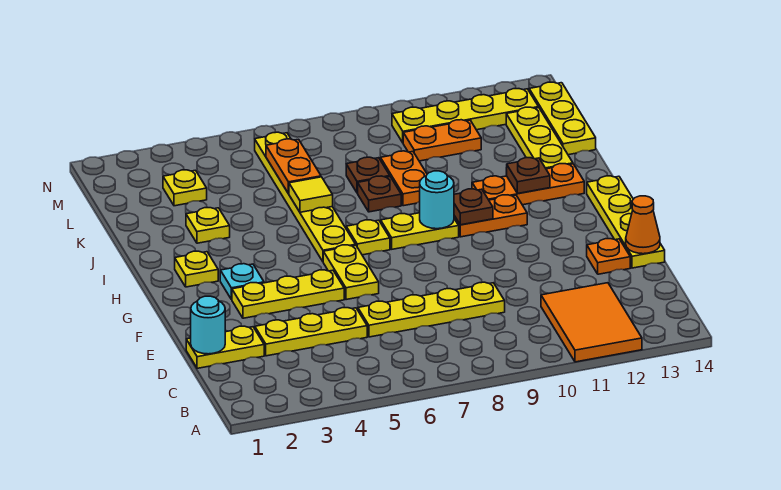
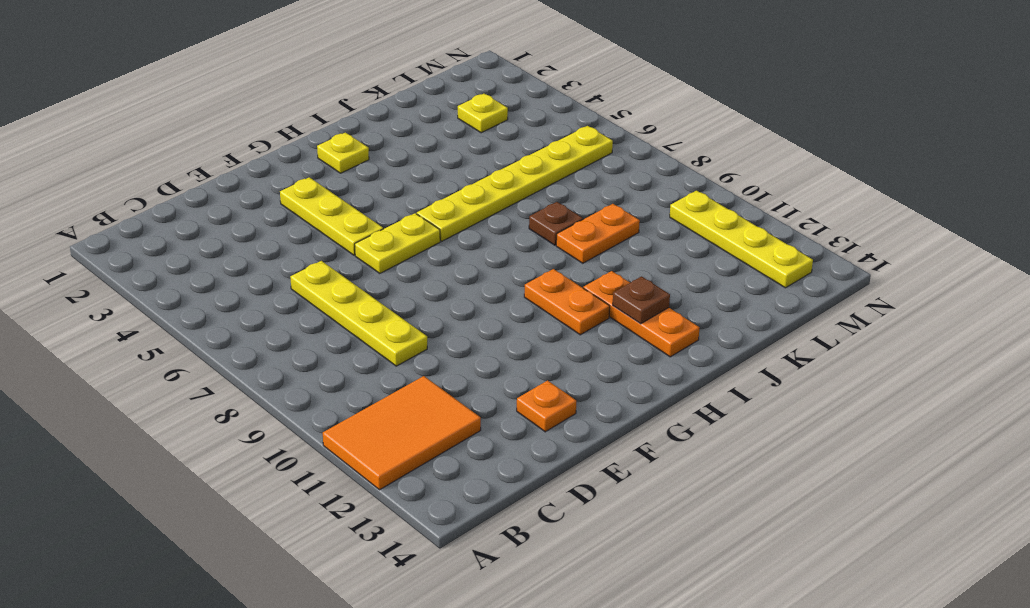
none -> yellow 1x2 plate [186,326,264,368]
none -> yellow 1x3 plate [255,308,367,356]
none -> yellow 1x4 plate [587,176,665,268]
none -> cyan 1x1 plate [220,264,264,300]

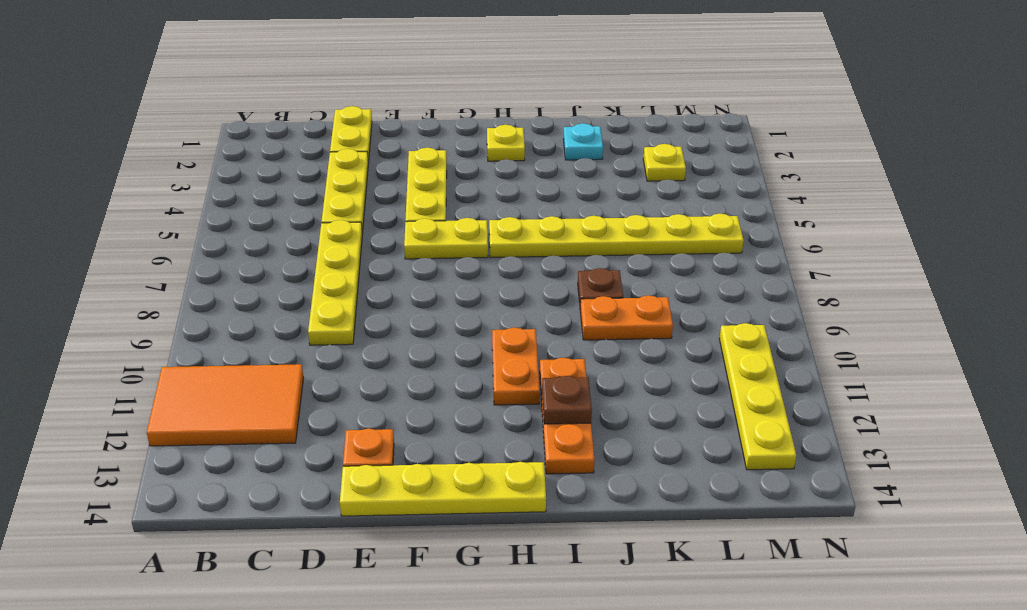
cyan 1x1 plate [563,123,603,160] -> cyan 1x1 plate moved to [220,264,264,300]
none -> yellow 1x1 plate [346,220,390,255]
none -> yellow 1x2 plate [381,213,459,249]
none -> yellow 1x1 plate [186,208,230,243]
none -> yellow 1x3 plate [506,107,573,169]

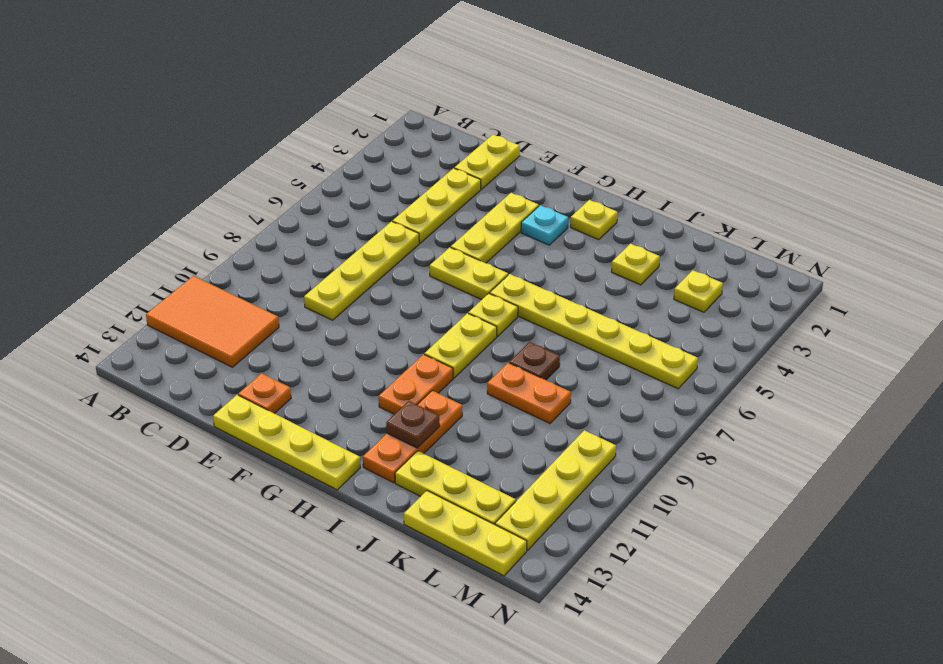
none -> brown 1x1 plate [346,157,390,193]
none -> orange 1x2 plate [403,120,481,161]
none -> cyan 1x1 round brick [191,296,225,354]
none -> orange 1x1 cone [626,196,660,254]

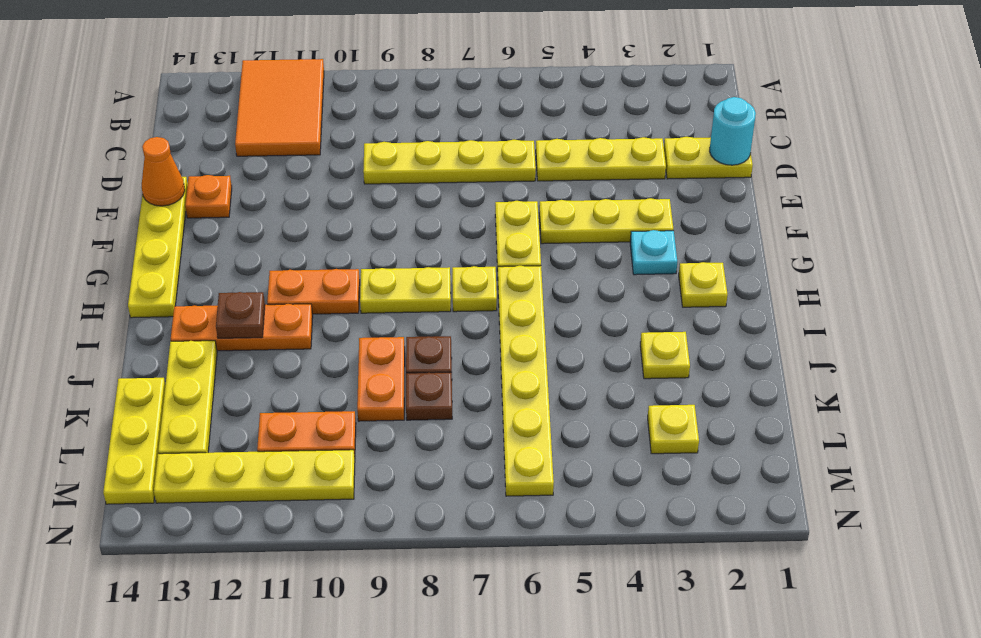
none -> cyan 1x1 round brick [420,171,454,229]
none -> brown 1x1 plate [454,189,493,225]
none -> yellow 1x1 tile [289,177,333,212]
none -> orange 1x2 plate [266,139,321,194]

